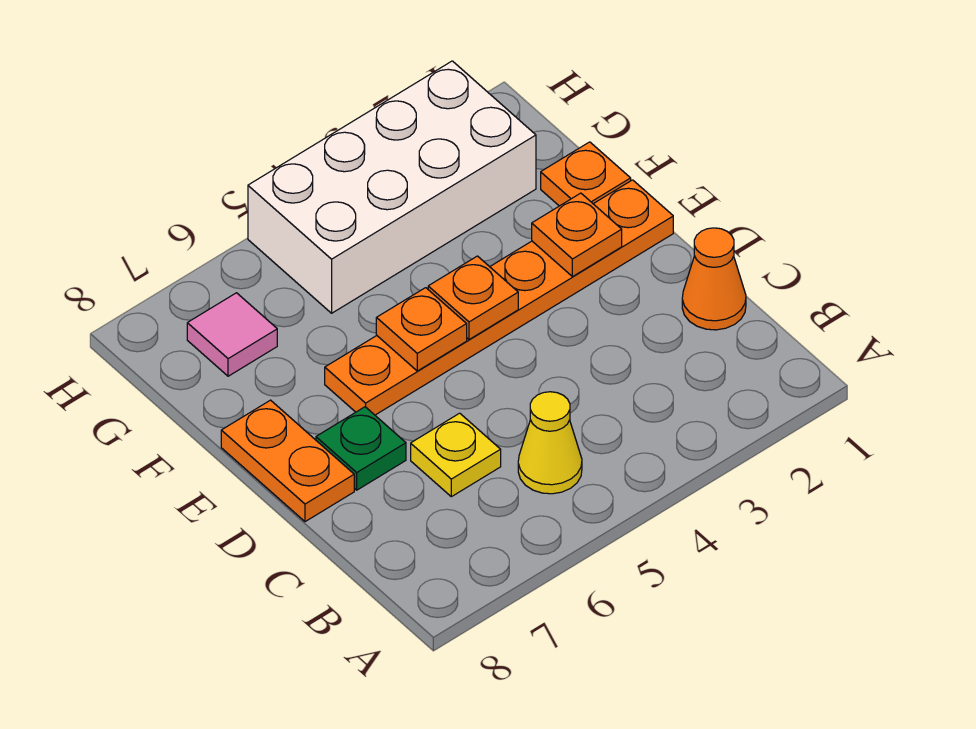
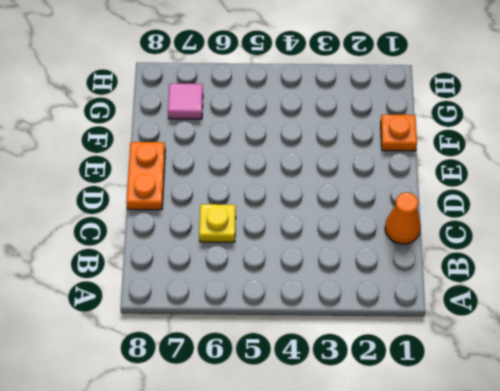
none -> yellow 1x1 cone [518,392,582,494]
none -> green 1x1 plate [316,407,406,490]
none -> orange 1x6 plate [325,180,673,415]

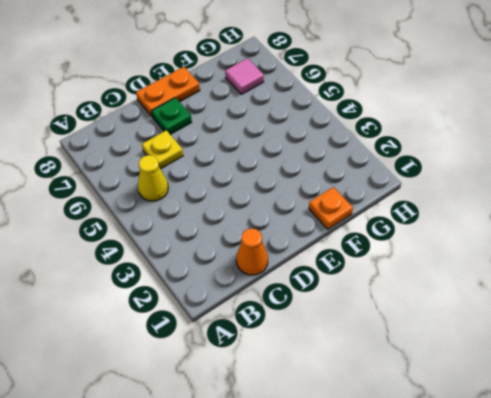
none -> orange 1x6 plate [325,180,673,415]
none -> white 2x4 brick [248,61,536,313]
none -> orange 1x1 plate [532,193,622,277]

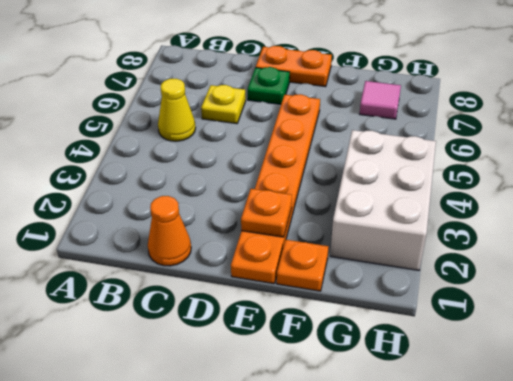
white 2x3 brick [330,130,436,270] -> white 2x4 brick [248,61,536,313]
none -> orange 1x1 plate [428,256,518,339]
none -> orange 1x1 plate [376,288,467,371]

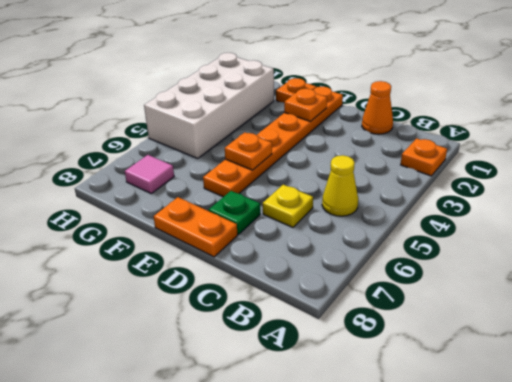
orange 1x1 plate [401,138,447,176] -> orange 1x1 plate moved to [428,256,518,339]

